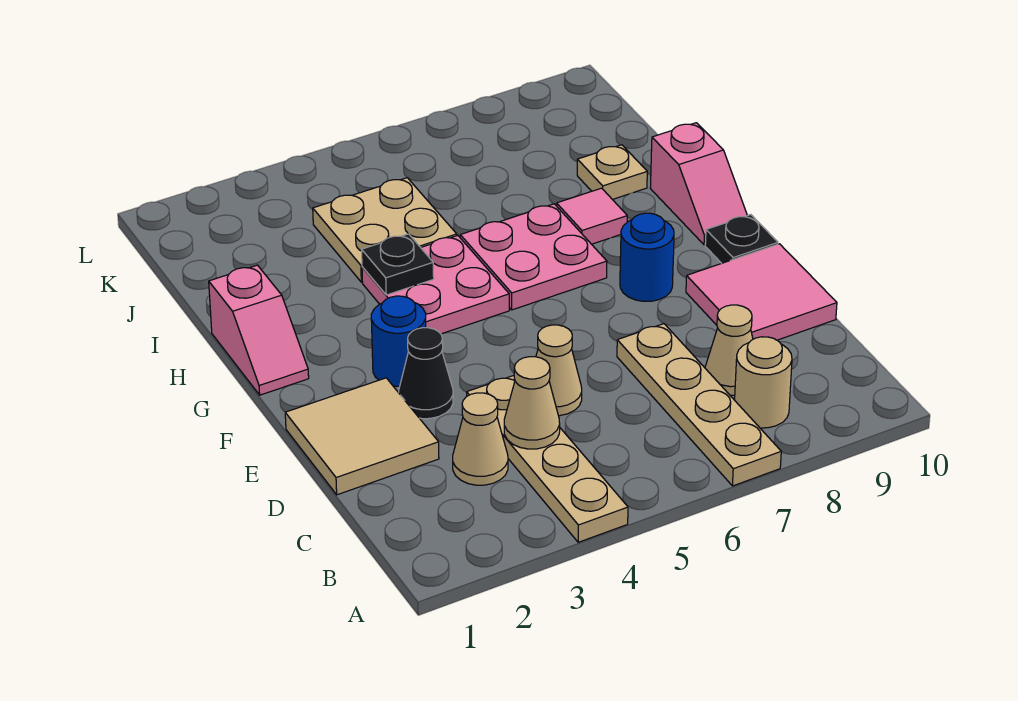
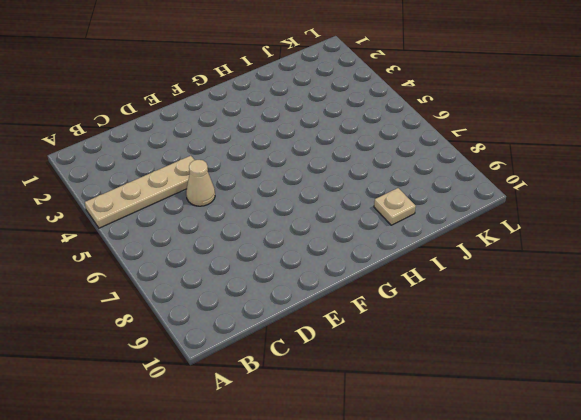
none -> tan 1x4 plate [617,324,781,486]
none -> tan 1x1 round brick [735,337,792,428]
none -> tan 1x1 cone [453,393,508,485]

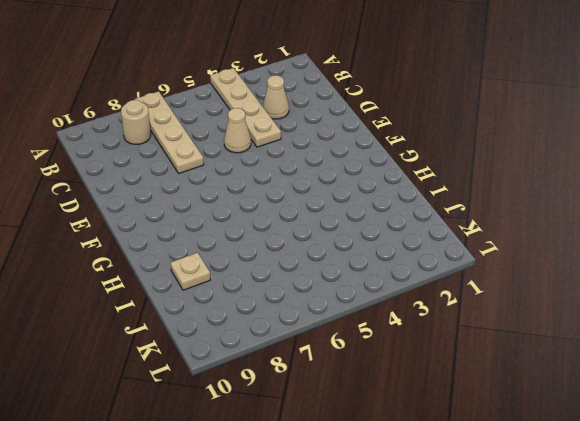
none -> tan 1x1 cone [705,305,753,395]
none -> tan 2x2 tile [285,378,439,495]
none -> pink 2x2 tile [686,244,837,340]

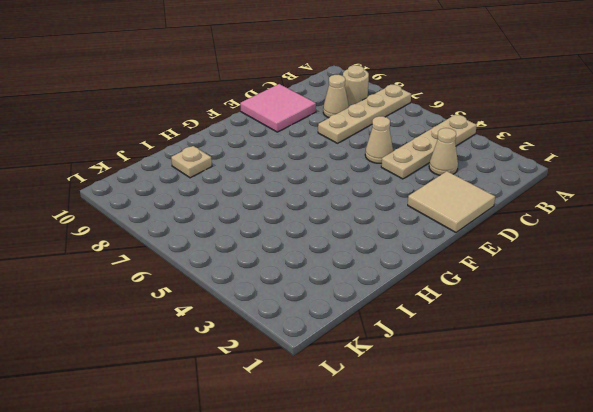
none -> black 1x1 cone [399,328,453,419]
none -> blue 1x1 round brick [371,296,426,386]
none -> blue 1x1 round brick [620,213,674,301]

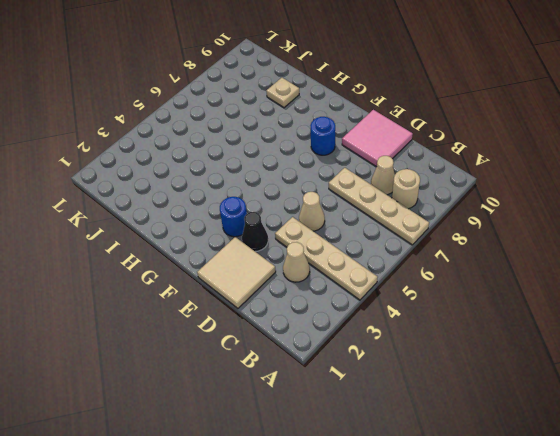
none -> black 1x1 plate [705,215,778,263]
none -> pink 1x2 slope [209,265,309,395]
none -> pink 2x2 plate [362,236,509,334]

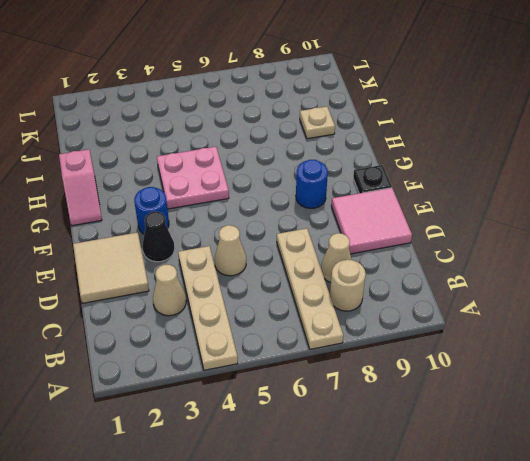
none -> pink 2x2 plate [460,204,607,310]
none -> pink 1x2 slope [650,123,747,245]
none -> pink 1x1 tile [557,188,627,244]

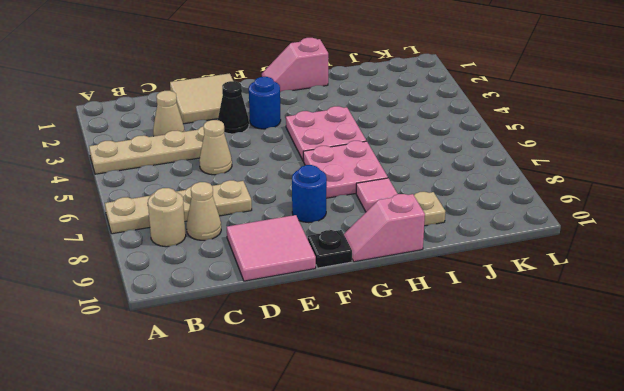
none -> tan 2x2 plate [313,178,457,282]
none -> tan 1x1 cone [504,357,560,449]
none -> black 1x1 plate [362,234,434,295]

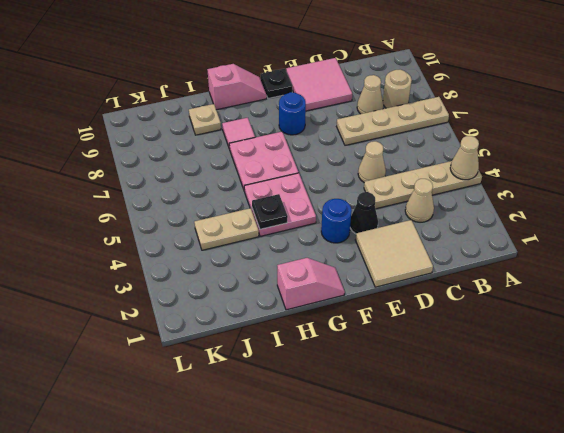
tan 1x1 cone [450,136,479,180] -> tan 1x1 cone moved to [504,357,560,449]
tan 1x2 plate [194,208,259,250] -> tan 2x2 plate [313,178,457,282]

